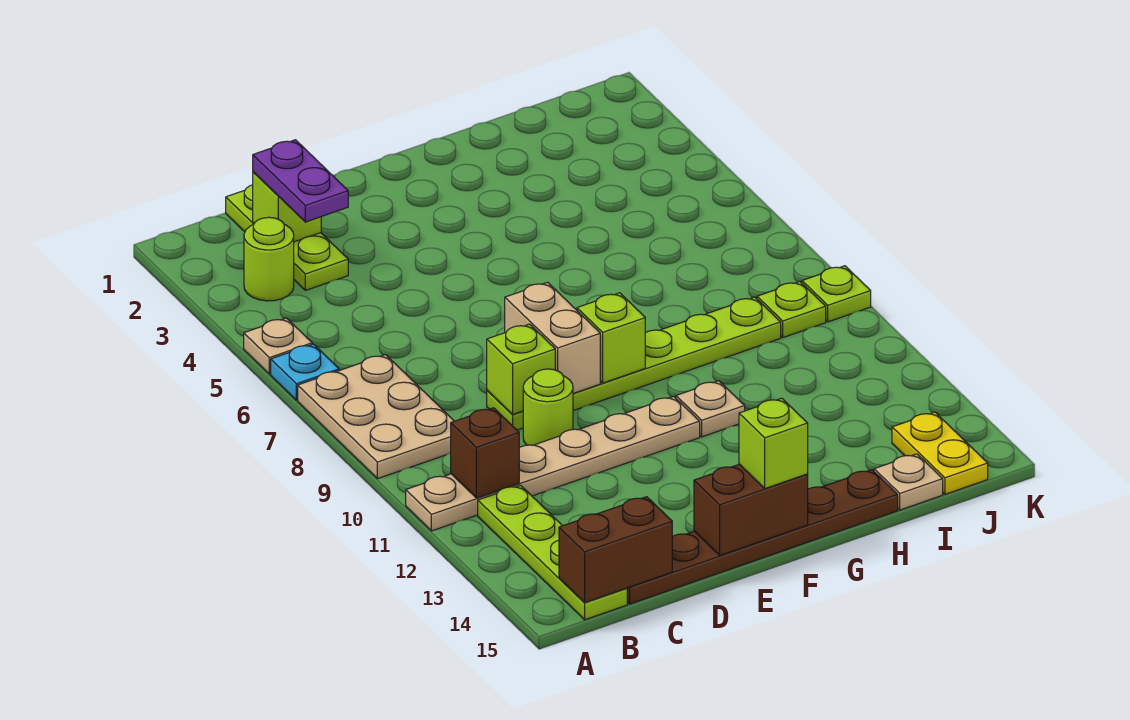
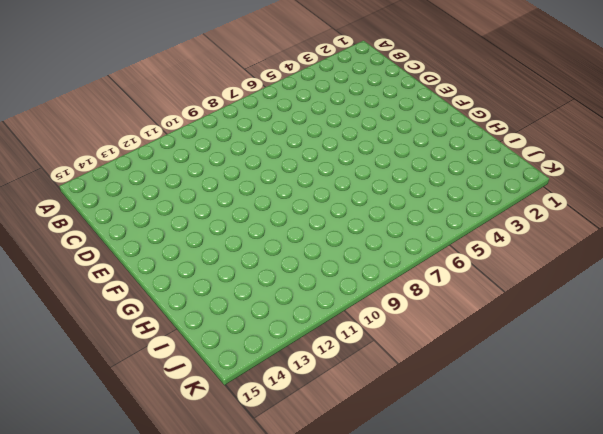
none -> tan 1x1 plate [244,318,312,374]
none -> cyan 1x1 plate [271,344,339,400]
none -> tan 2x3 plate [298,355,454,479]

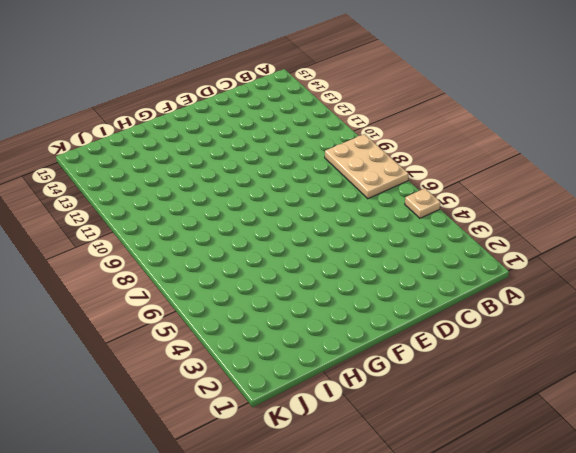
none -> cyan 1x1 plate [271,344,339,400]
none -> tan 1x6 plate [406,396,700,531]
none -> lime 1x1 round brick [244,217,294,301]

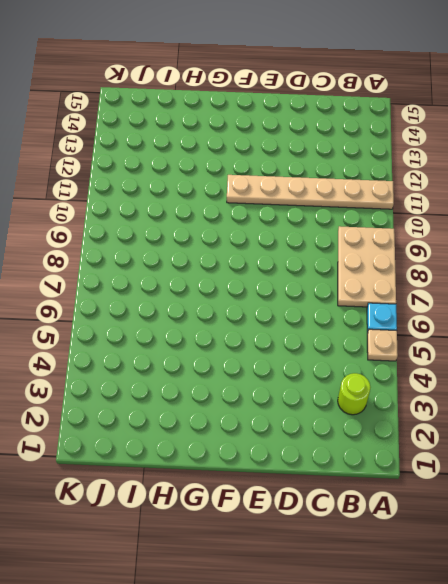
none -> lime 1x4 plate [478,485,627,620]
none -> lime 1x3 plate [226,185,348,291]
none -> brown 1x6 plate [627,470,898,604]

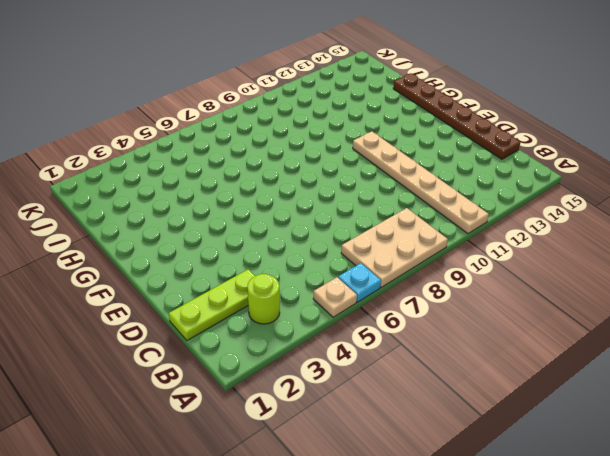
none -> lime 1x4 plate [478,485,627,620]
none -> lime 1x6 plate [487,297,781,430]
none -> lime 1x1 round brick [523,369,573,445]

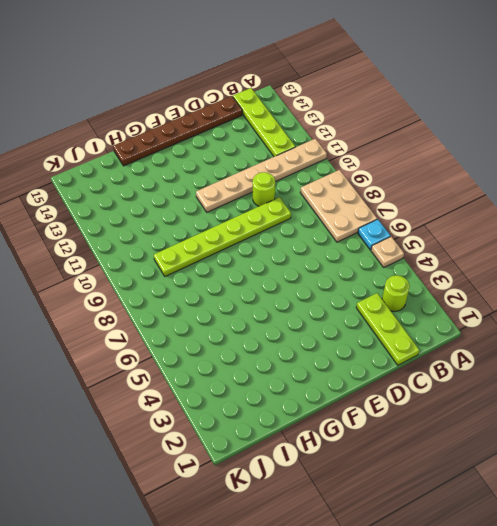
none -> tan 1x1 plate [676,381,745,437]
none -> tan 1x1 plate [874,454,943,510]
none -> lime 1x1 plate [757,281,826,337]

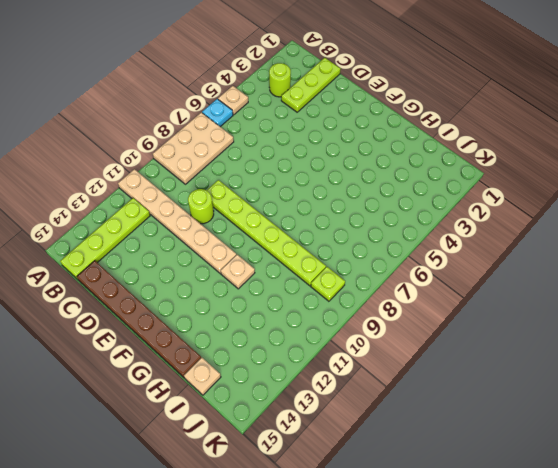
none -> yellow 1x2 plate [892,412,988,494]
none -> lime 1x1 plate [802,266,871,322]
none -> brown 1x1 brick [451,408,519,498]

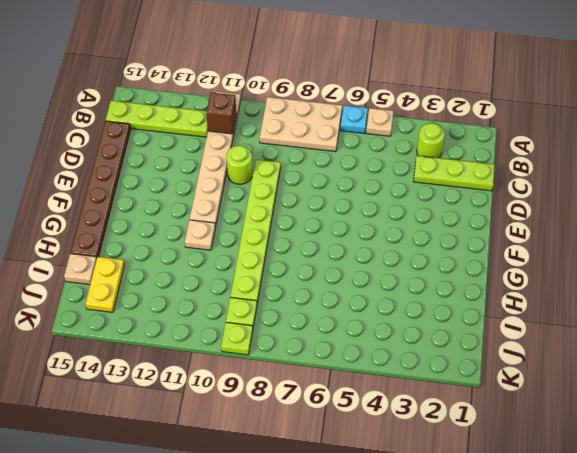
yellow 1x2 plate [86,257,124,312] -> yellow 1x2 plate turned to [892,412,988,494]
none -> brown 1x2 brick [559,497,672,603]
none -> lime 1x1 brick [253,172,321,242]
none -> lime 1x1 brick [487,324,555,414]

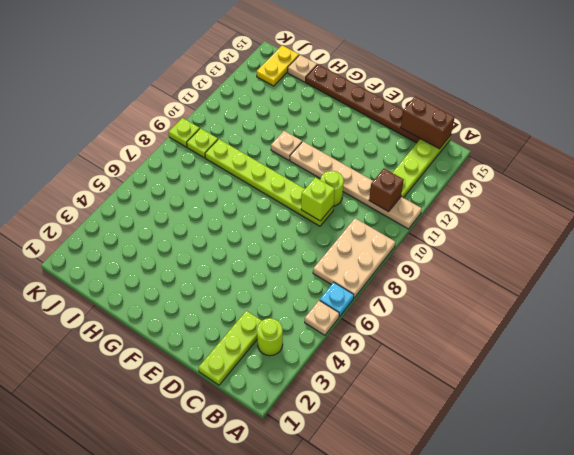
none -> lime 1x1 brick [253,172,321,242]
none -> tan 1x2 brick [505,282,600,393]
none -> brown 1x2 brick [694,464,808,556]

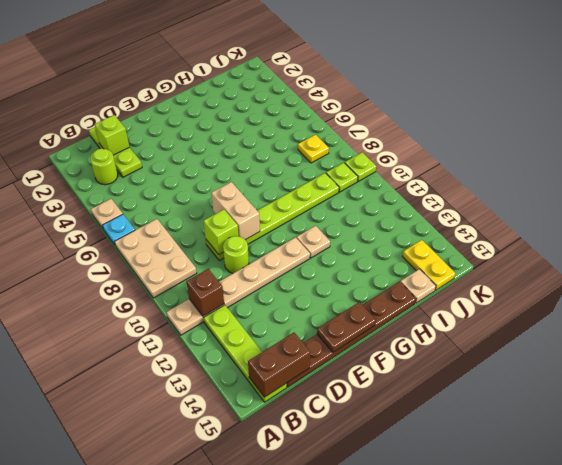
brown 1x2 plate [317,302,376,352] -> brown 1x2 brick [694,464,808,556]
yellow 1x1 plate [298,135,329,163] -> none
none -> lime 1x1 brick [577,293,645,383]
none -> purple 1x2 plate [253,140,348,222]
none -> lime 1x1 brick [739,398,808,489]

